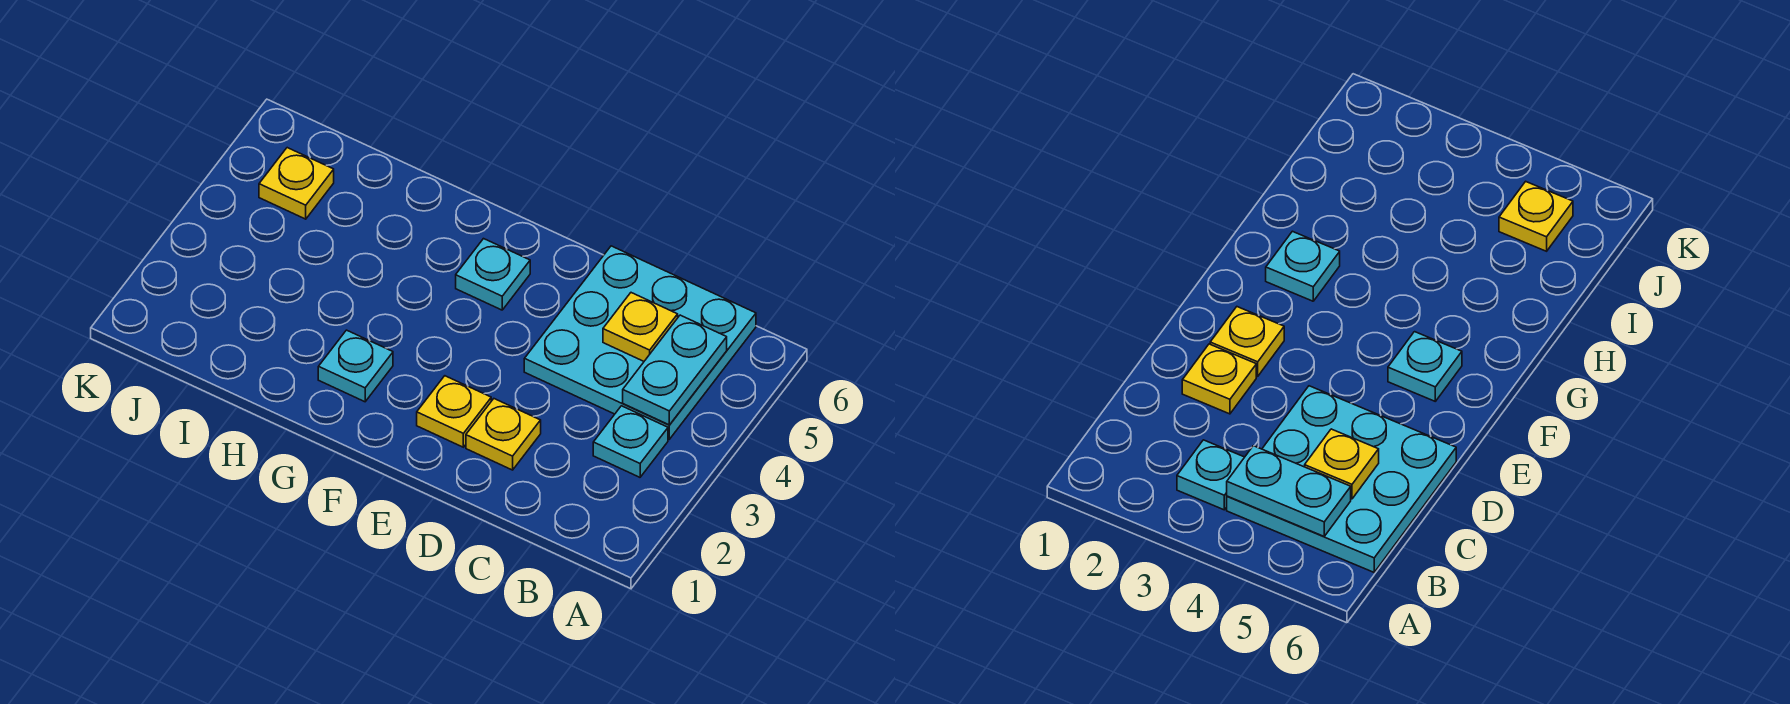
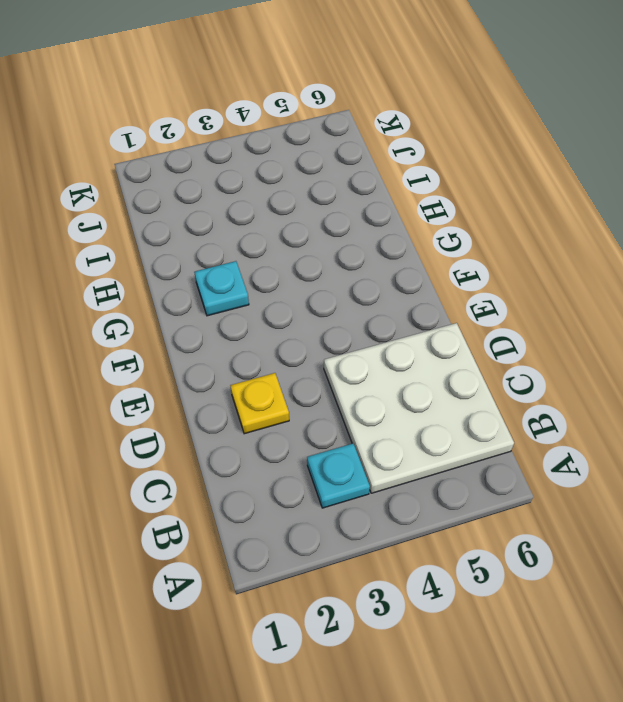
white 3x3 plate [324,323,514,493] -> cyan 3x3 plate [524,246,756,439]
none -> yellow 1x1 plate [417,376,491,447]
none -> cyan 1x1 plate [456,239,530,310]

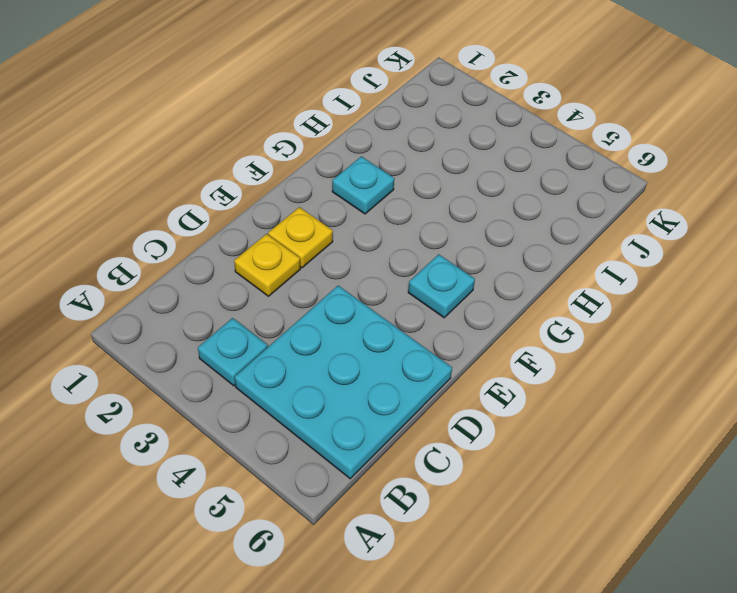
none -> yellow 1x1 plate [259,148,334,219]
none -> cyan 1x2 plate [623,315,727,425]

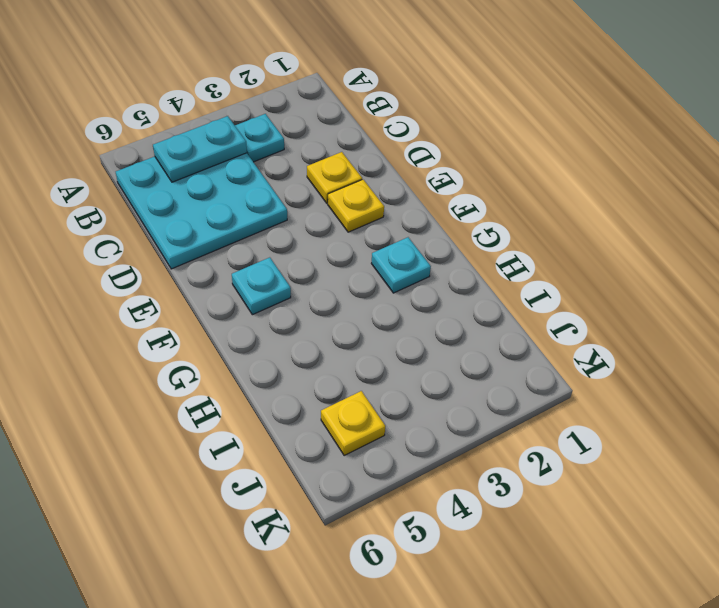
none -> yellow 1x1 plate [603,293,678,361]

